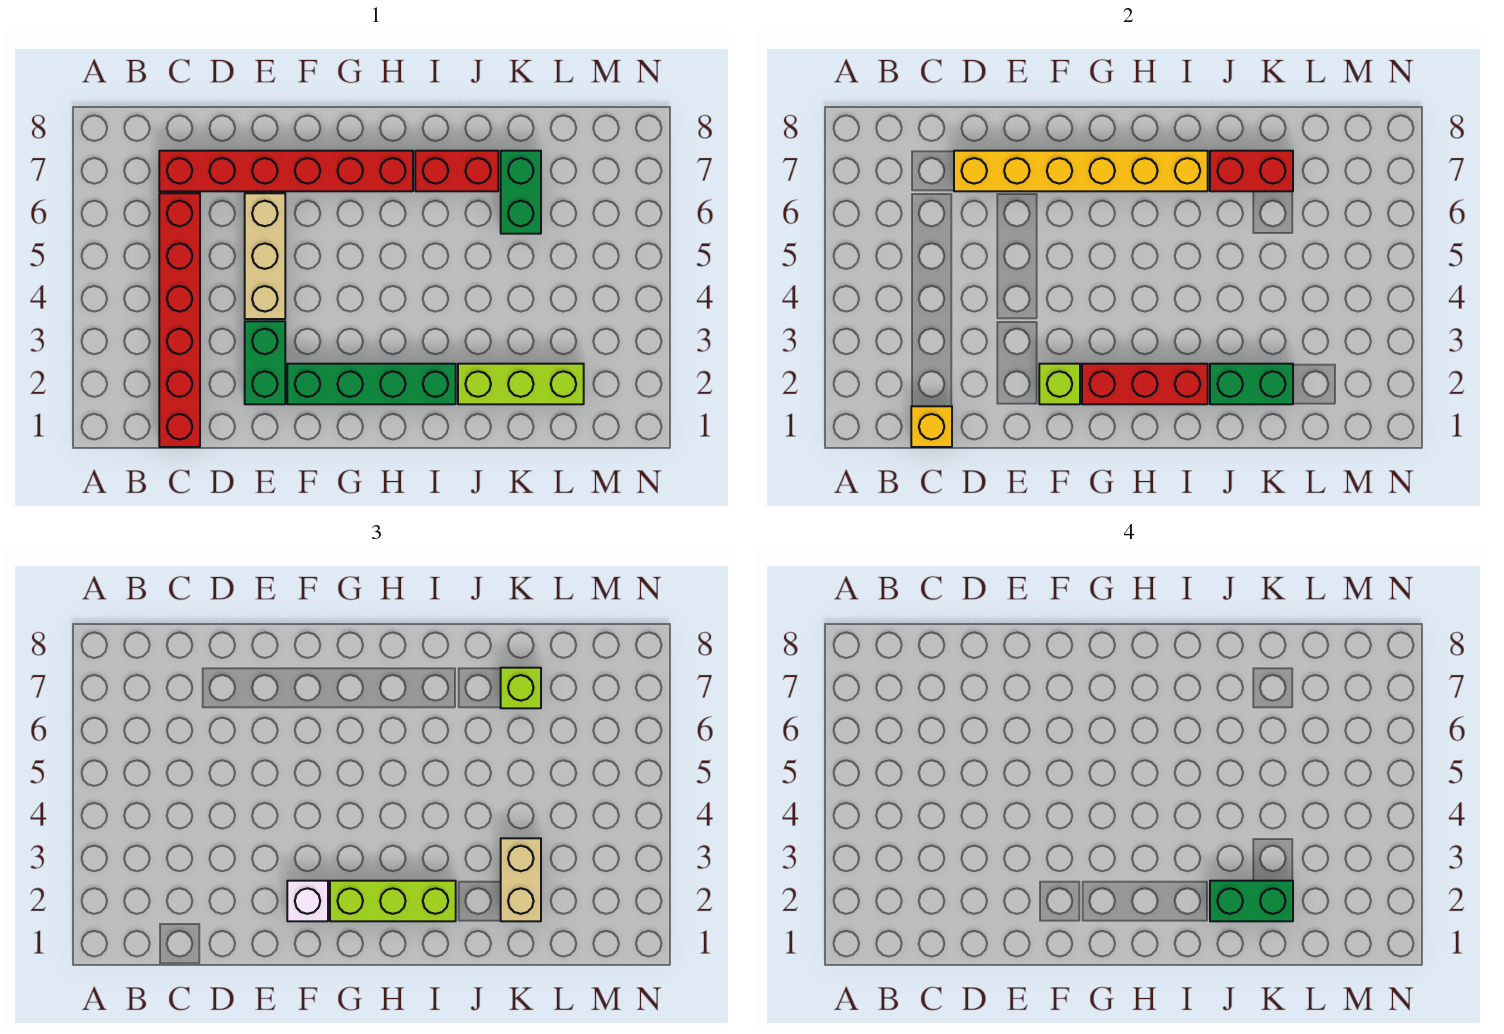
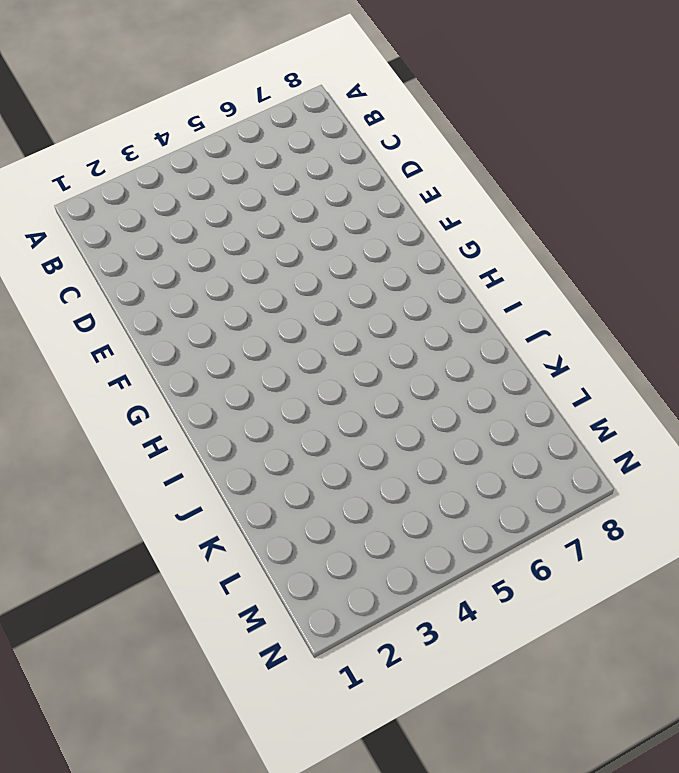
none -> red 1x6 brick [159,193,200,447]
none -> red 1x6 brick [159,151,413,191]
none -> green 1x2 brick [245,321,285,404]

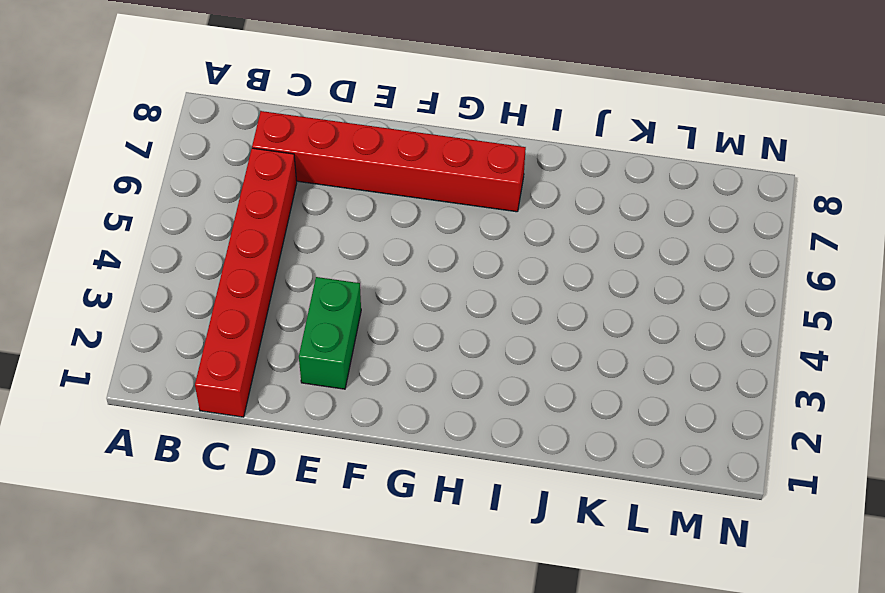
none -> tan 1x3 brick [245,193,285,319]
none -> green 1x4 brick [287,364,456,404]
none -> red 1x2 brick [415,151,498,191]

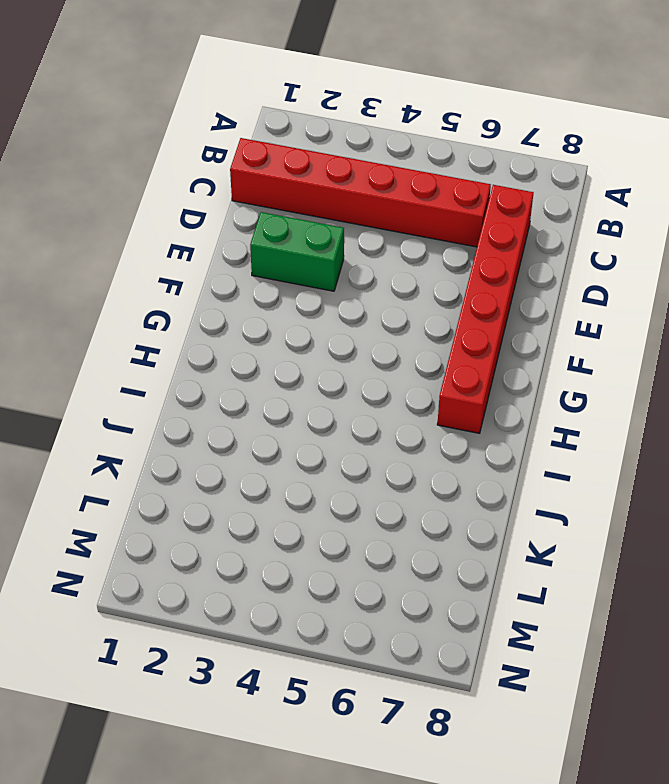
none -> tan 1x3 brick [245,193,285,319]
none -> green 1x4 brick [287,364,456,404]
none -> red 1x2 brick [415,151,498,191]

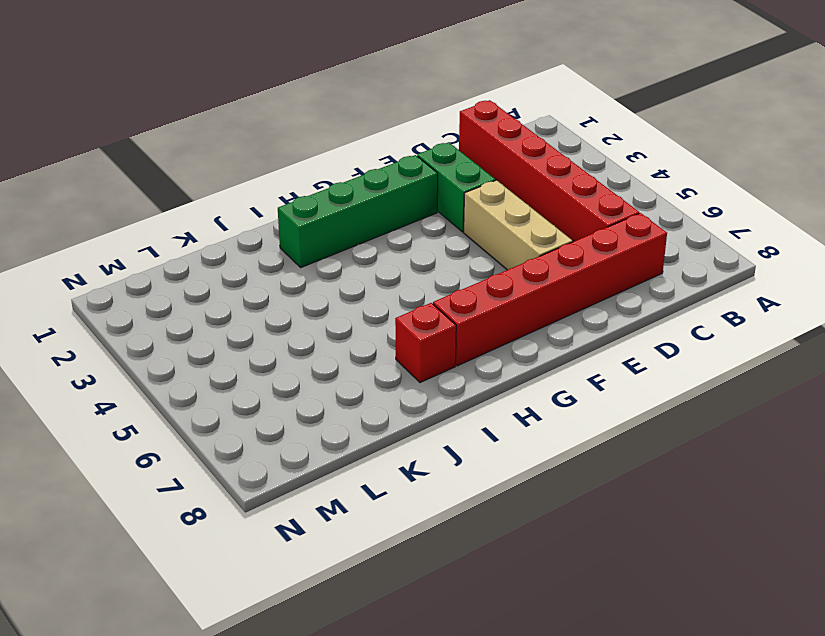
red 1x1 brick [395,303,456,383] -> red 1x2 brick [415,151,498,191]
none -> lime 1x3 brick [458,364,584,404]
none -> green 1x2 brick [501,151,541,234]
none -> yellow 1x1 brick [911,406,952,447]

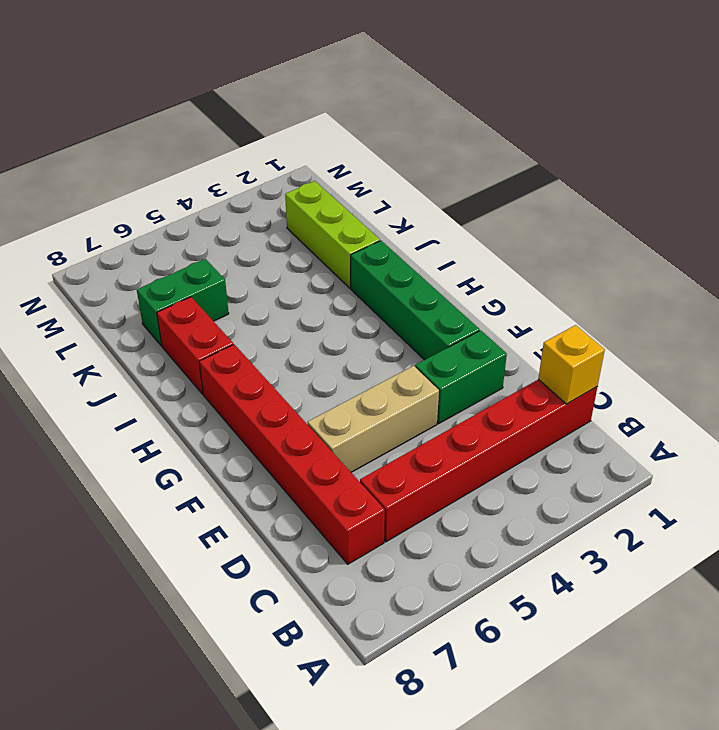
none -> yellow 1x6 brick [954,151,1208,191]
none -> lime 1x1 brick [1039,364,1080,404]
none -> red 1x3 brick [1082,364,1208,404]

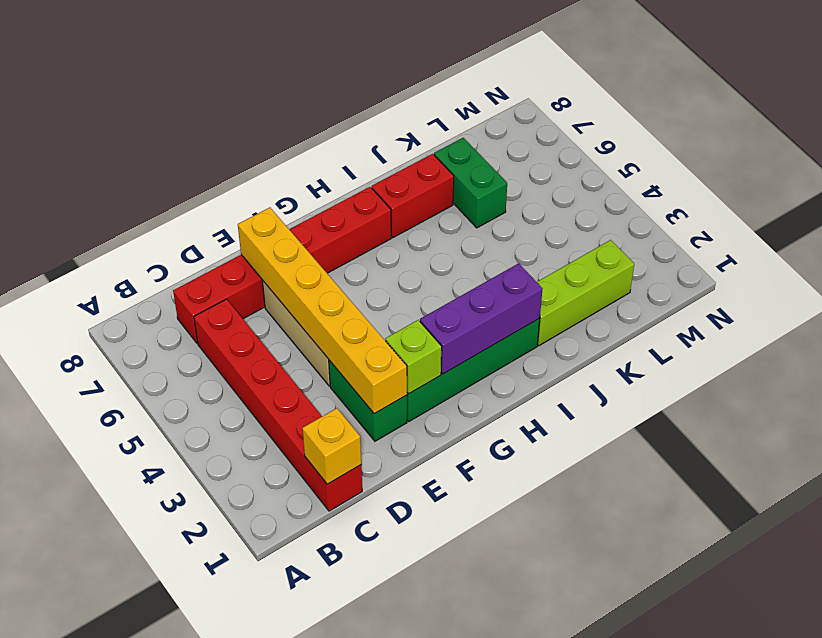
yellow 1x6 brick [238,208,407,414] -> yellow 1x6 brick turned to [954,151,1208,191]
purple 1x3 brick [420,263,542,374] -> red 1x3 brick [1082,364,1208,404]
none -> green 1x2 brick [1210,364,1293,404]
none -> red 1x2 brick [1210,151,1293,191]
none -> white 1x1 brick [287,881,328,921]

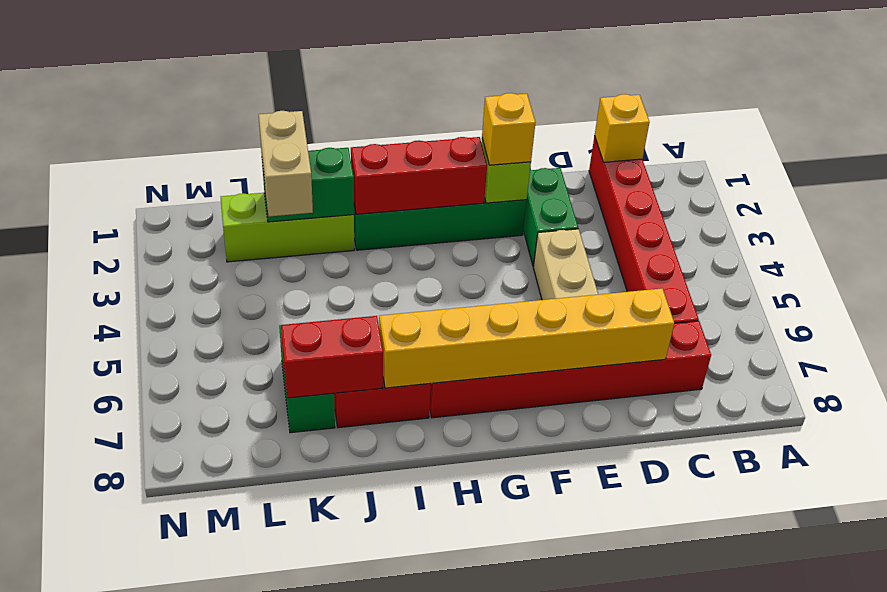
yellow 1x1 brick [482,93,536,165] -> white 1x1 brick [287,881,328,921]
none -> lime 1x3 brick [330,881,456,921]
none -> lime 1x1 brick [501,668,541,708]
none -> green 1x2 brick [1210,881,1293,921]

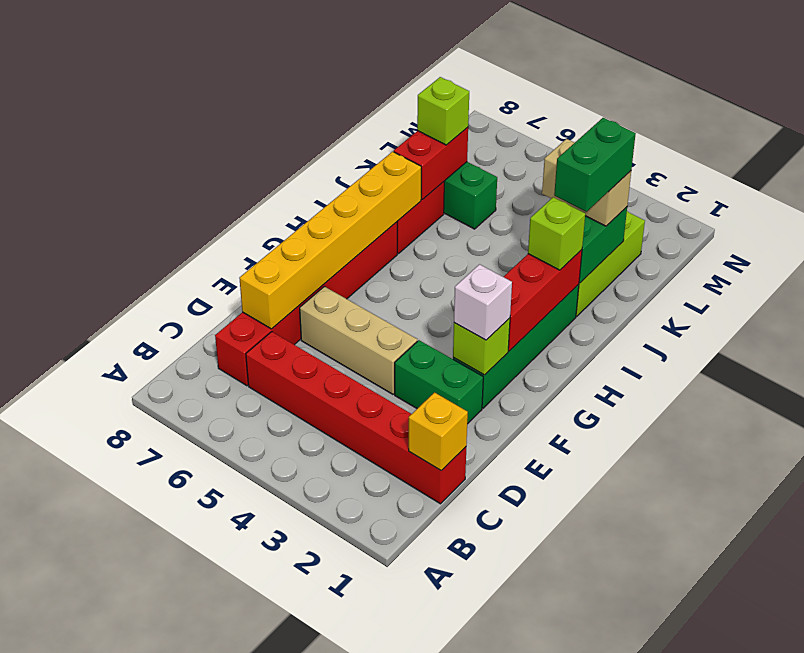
lime 1x1 brick [528,197,585,270] -> lime 1x3 brick [330,881,456,921]

